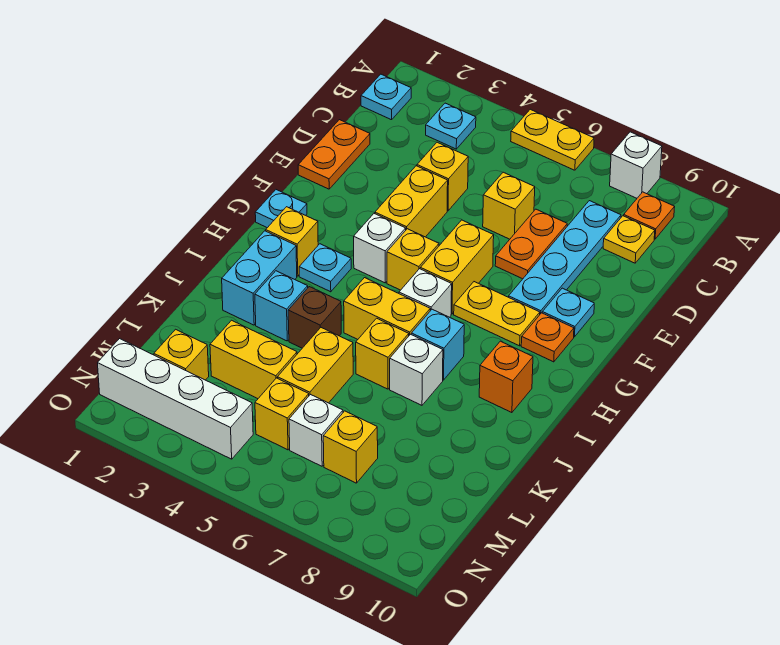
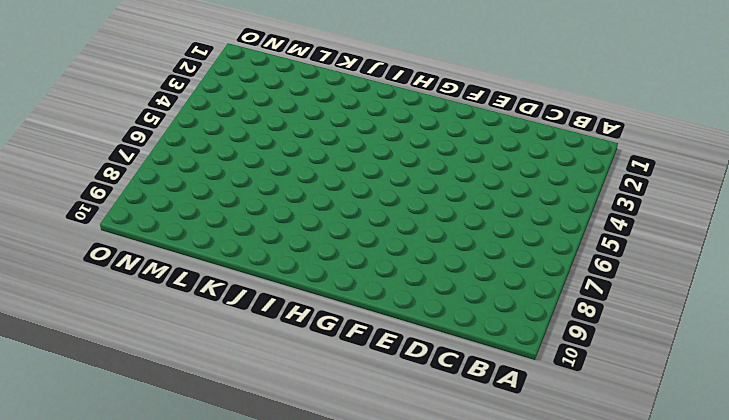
none -> yellow 1x2 plate [511,109,594,170]
none -> white 1x1 brick [610,132,662,198]
none -> cyan 1x1 plate [361,74,411,120]
none -> cyan 1x1 plate [426,103,476,149]

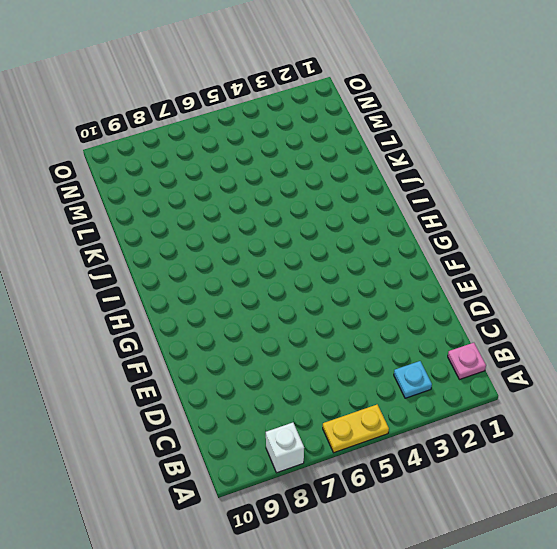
pink 1x1 plate [448,343,486,380] -> cyan 1x1 plate [361,74,411,120]
none -> orange 1x1 plate [624,192,675,239]
none -> cyan 1x4 plate [509,201,621,314]
none -> yellow 1x1 plate [603,216,655,263]
none -> orange 1x2 plate [298,120,370,189]

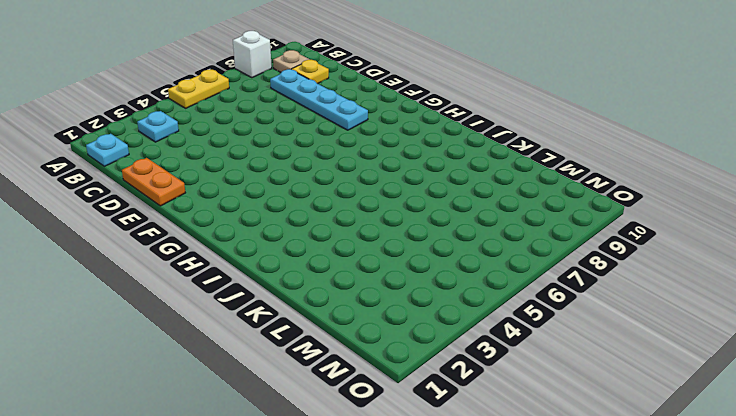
tan 1x1 plate [273,50,309,72] -> orange 1x1 plate [624,192,675,239]
none -> yellow 1x1 brick [417,142,468,211]
none -> yellow 1x1 brick [483,172,535,239]
none -> orange 1x2 plate [495,209,567,279]
none -> yellow 1x2 brick [375,166,448,237]

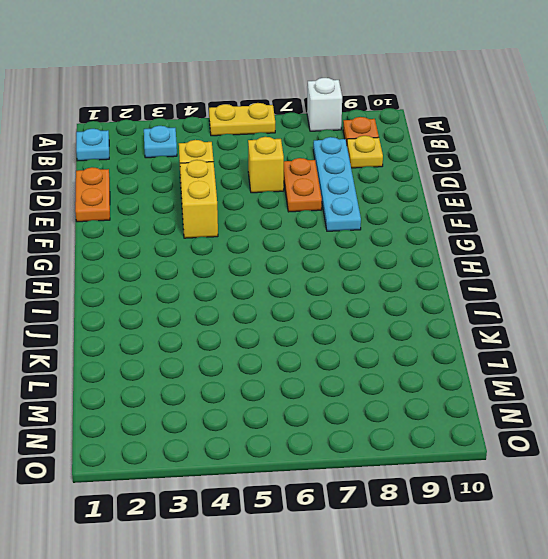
none -> yellow 1x2 brick [420,220,494,314]
none -> cyan 1x1 plate [542,288,594,337]
none -> cyan 1x1 plate [255,190,307,228]
none -> white 1x1 brick [354,214,406,283]

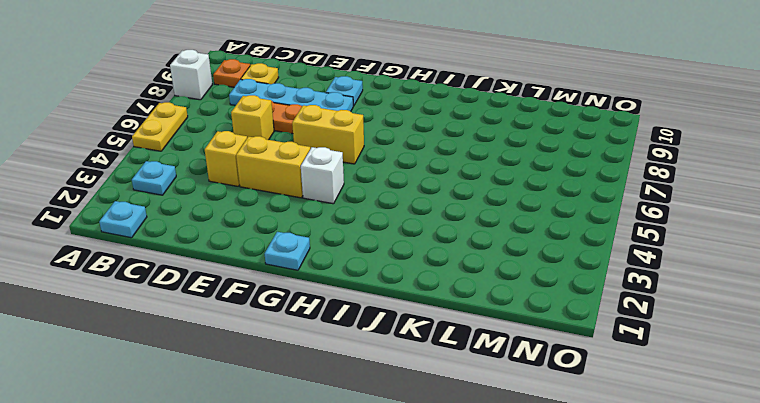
none -> orange 1x2 plate [298,120,370,189]
none -> yellow 1x1 brick [387,229,439,290]
none -> yellow 1x2 plate [454,282,540,346]
none -> orange 1x1 plate [521,313,574,362]

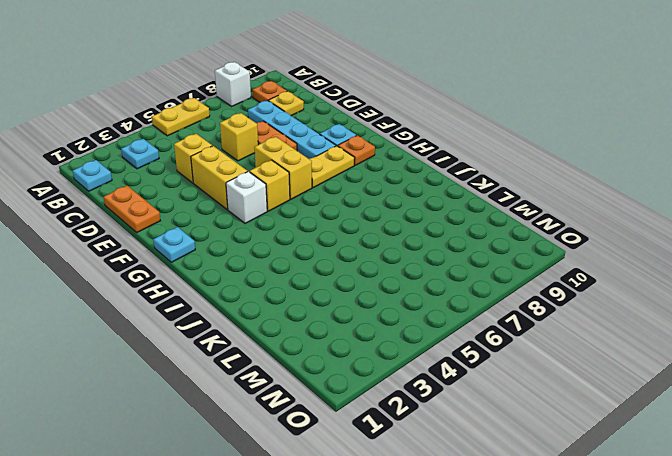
none -> yellow 1x1 brick [266,207,318,276]
none -> cyan 1x1 plate [299,244,351,292]
none -> white 1x1 brick [399,269,452,317]
none -> cyan 1x2 brick [222,231,297,325]

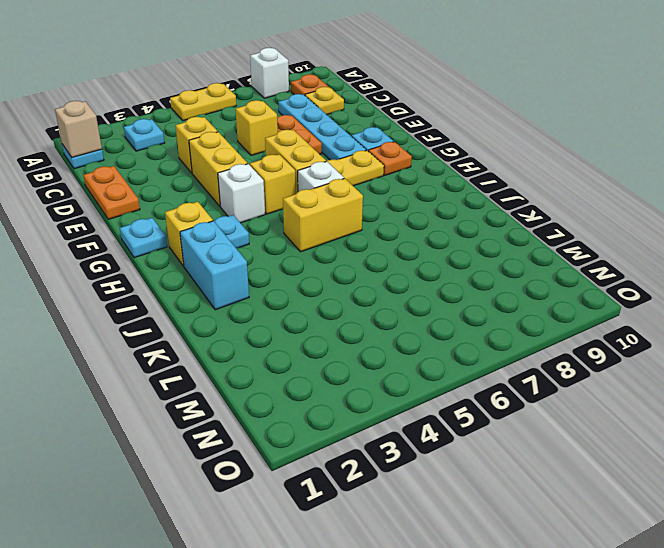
tan 1x1 brick [55,101,102,158] -> none
none -> cyan 1x1 brick [411,309,464,380]
none -> orange 1x1 brick [479,341,533,413]
none -> cyan 1x1 brick [255,271,308,341]
none -> brown 1x1 brick [288,287,341,348]

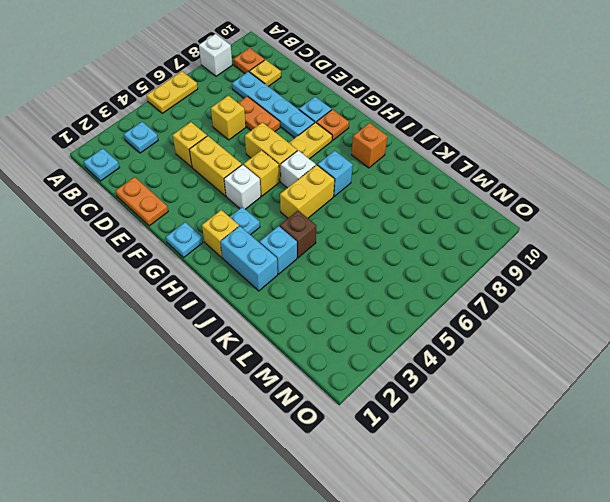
none -> yellow 1x1 brick [356,318,409,389]
none -> white 1x1 brick [390,334,443,405]
none -> yellow 1x2 brick [277,328,353,403]
none -> yellow 1x2 brick [210,320,297,399]

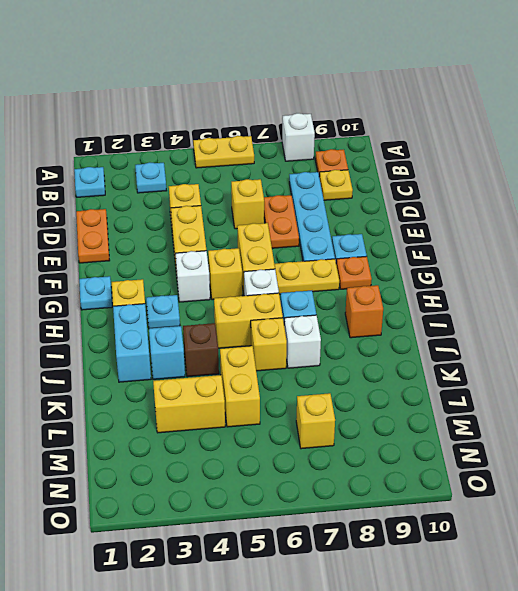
none -> yellow 1x1 brick [154,329,209,380]
none -> yellow 1x1 brick [255,378,309,450]
none -> white 1x1 brick [289,395,343,466]
none -> white 1x4 brick [98,339,253,459]

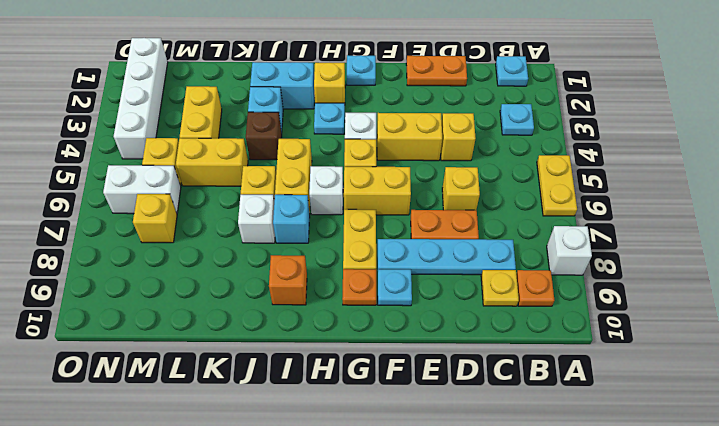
white 1x2 brick [103,165,181,214] -> white 1x1 brick [289,395,343,466]
none -> yellow 1x1 brick [154,329,209,380]

